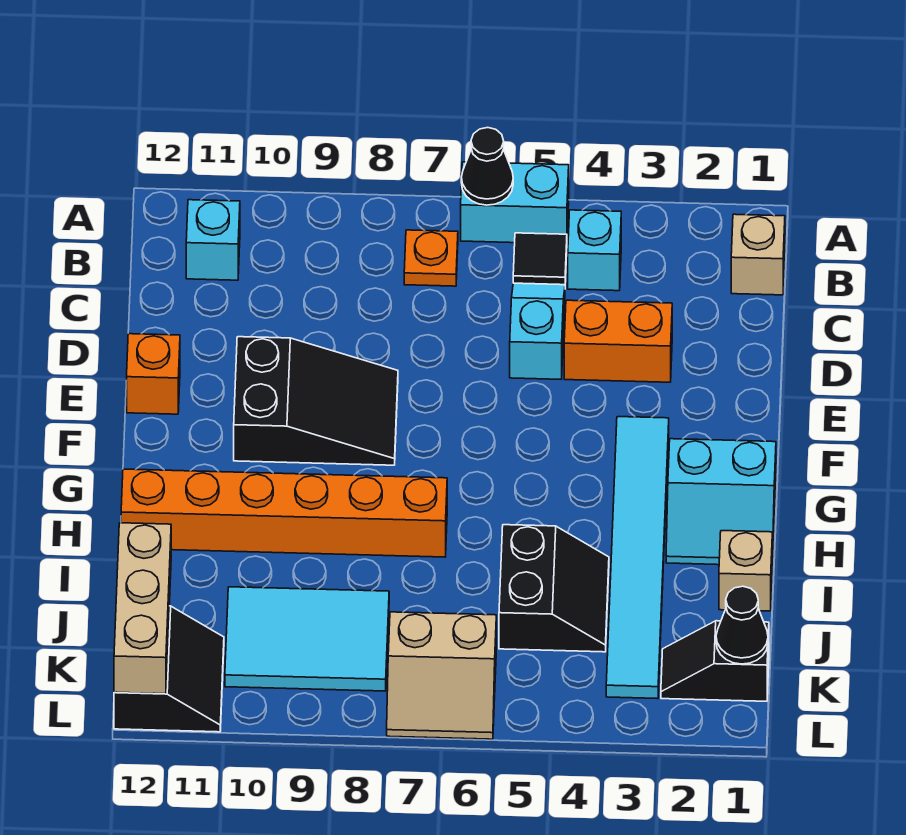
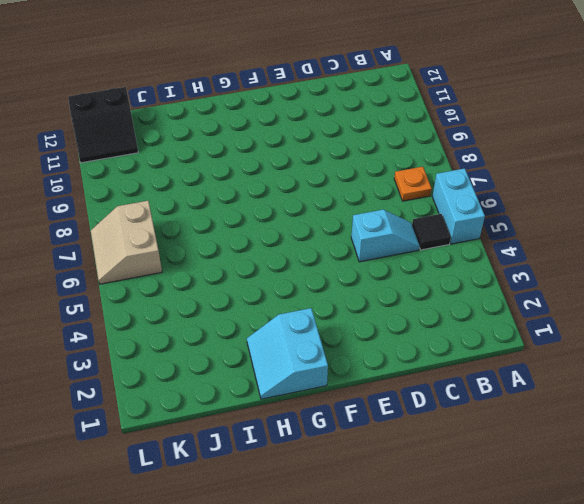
none -> tan 1x1 brick [731,214,785,295]
none -> cyan 1x1 brick [568,210,621,291]
none -> cyan 1x1 brick [186,200,240,280]

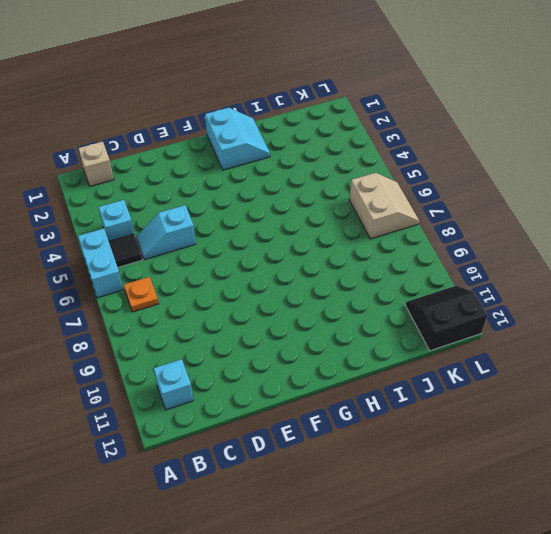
none -> orange 1x2 brick [564,300,672,382]
none -> black 2x3 slope [234,337,398,465]
none -> orange 1x1 brick [127,334,180,414]

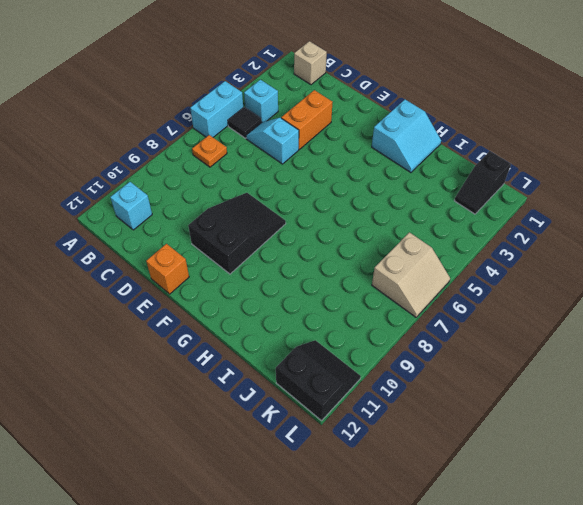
none -> cyan 1x6 tile [606,417,669,699]
none -> orange 1x6 brick [121,469,447,557]
none -> tan 1x1 brick [719,531,772,611]

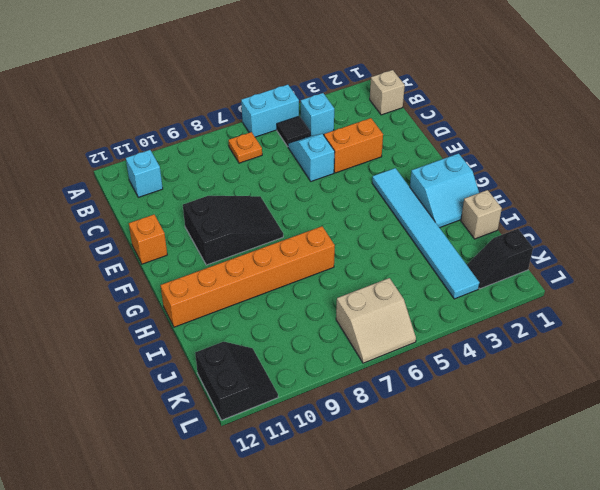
none -> black 2x2 slope [499,525,609,652]
none -> cyan 2x3 tile [225,587,389,691]
none -> black 1x1 cone [461,128,513,205]

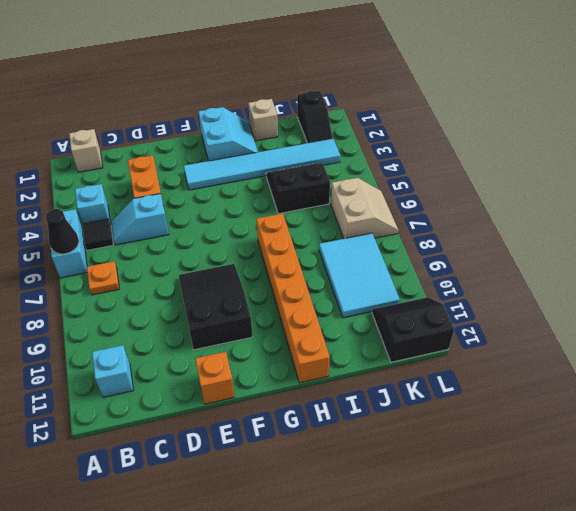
none -> tan 1x3 brick [114,523,171,694]
none -> black 1x1 cone [716,586,768,664]

